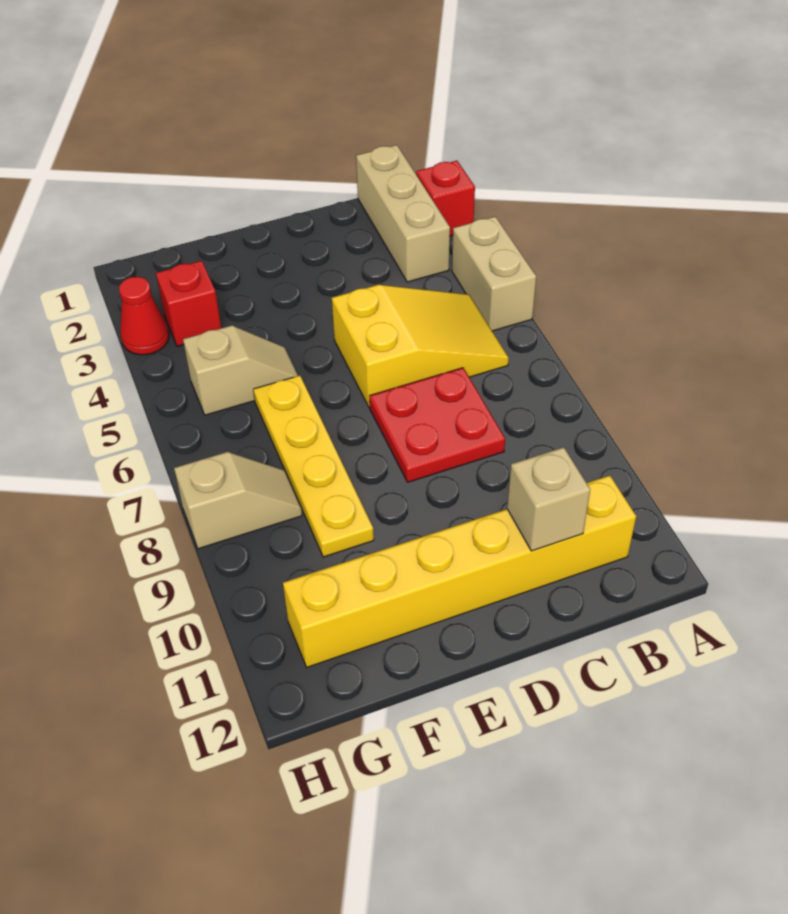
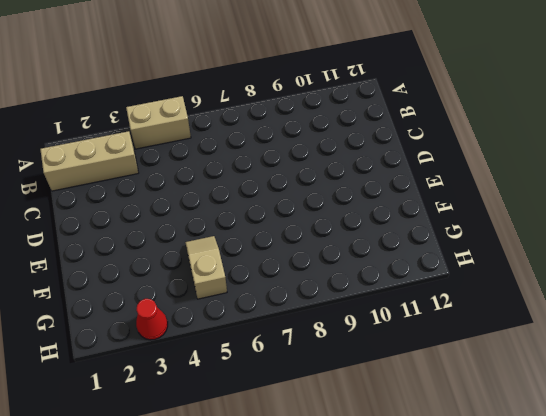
none -> red 1x1 brick [416,161,475,236]
none -> yellow 2x3 slope [332,285,509,407]
none -> yellow 1x6 brick [283,475,636,667]

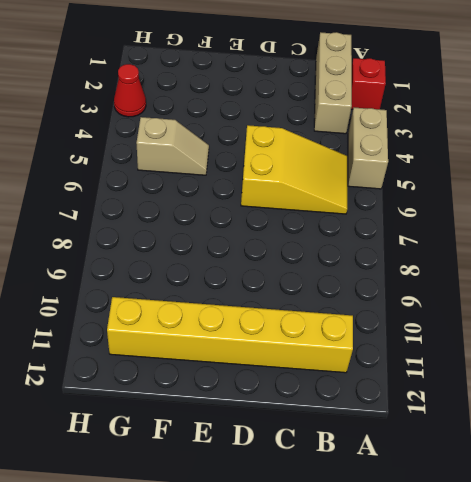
none -> red 2x2 plate [369,368,505,482]
none -> yellow 1x4 plate [253,375,374,557]
none -> red 1x1 brick [156,261,221,346]

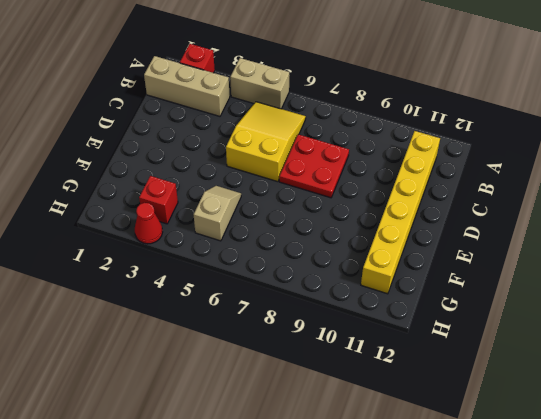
none -> yellow 1x4 plate [253,375,374,557]
none -> tan 1x2 slope [174,452,302,549]
none -> tan 1x1 brick [507,447,590,551]

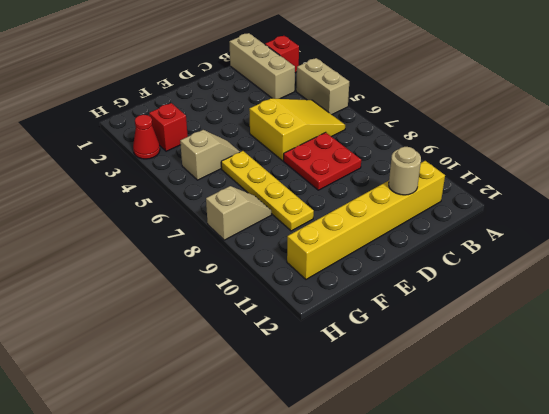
tan 1x1 round brick [389,147,421,195] -> tan 1x1 brick [507,447,590,551]

